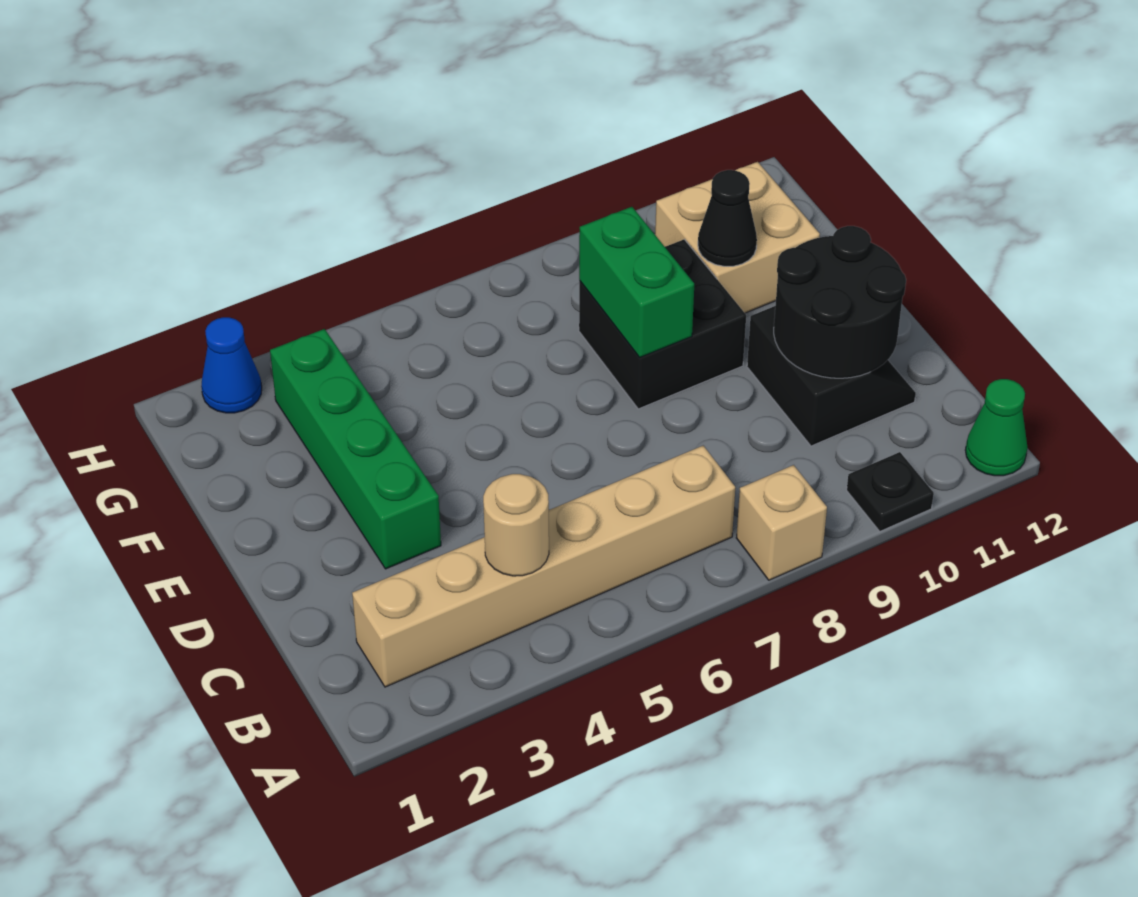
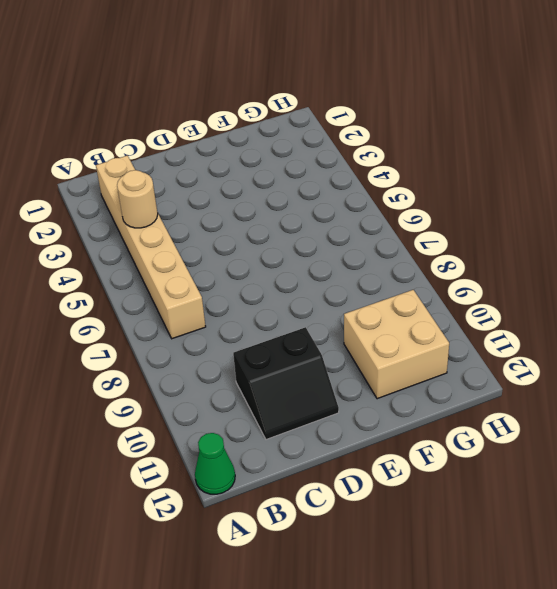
none -> tan 1x1 brick [736,465,827,580]
none -> black 1x1 plate [847,452,934,531]
none -> green 1x4 brick [270,329,441,569]

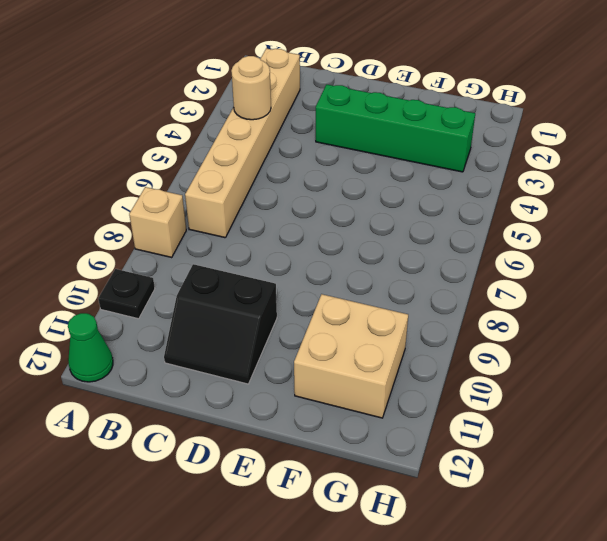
none -> black 2x2 brick [579,239,746,409]
none -> blue 1x1 cone [201,317,262,413]
none -> black 2x2 round brick [774,226,906,378]

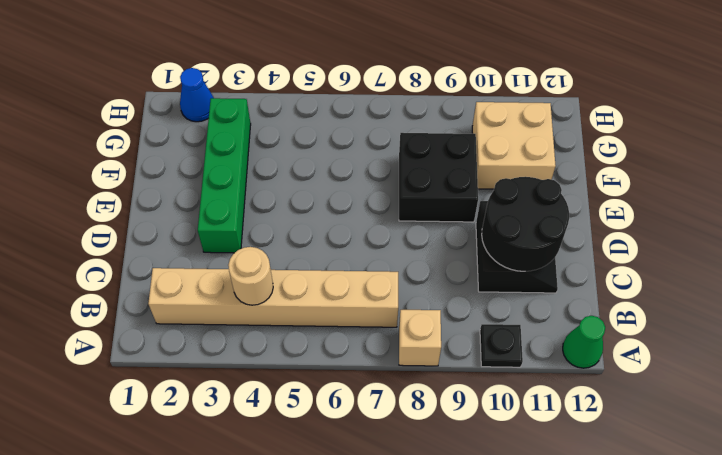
none -> green 1x2 brick [579,207,694,358]
none -> black 1x1 cone [698,170,757,266]

